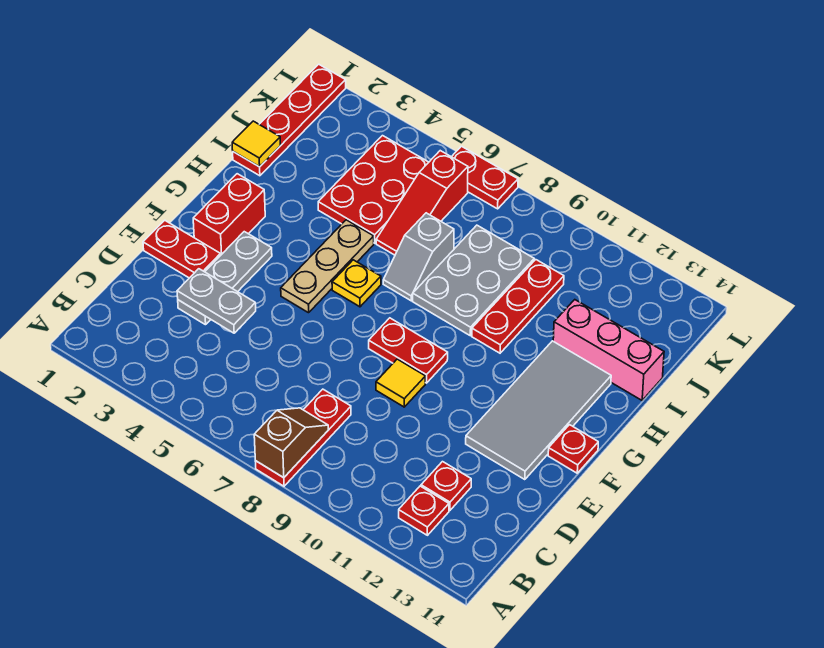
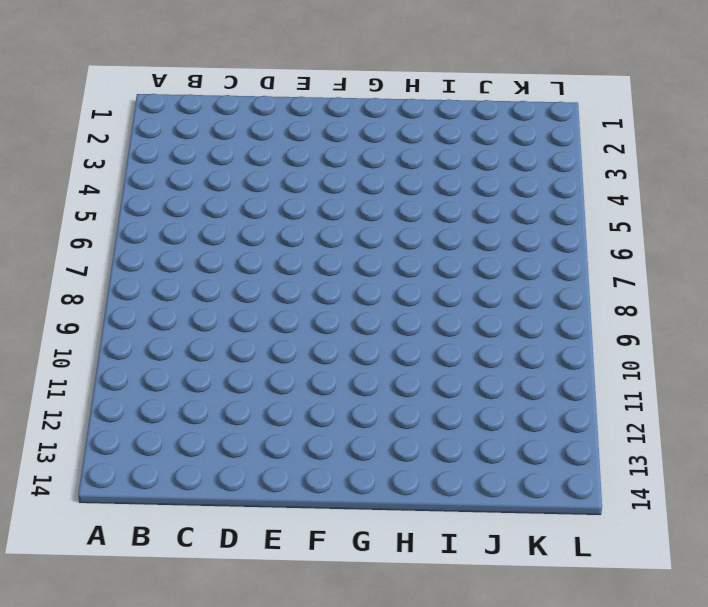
none -> red 1x3 plate [255,389,351,486]
none -> red 1x1 plate [399,486,449,535]
none -> red 1x1 plate [421,462,471,510]

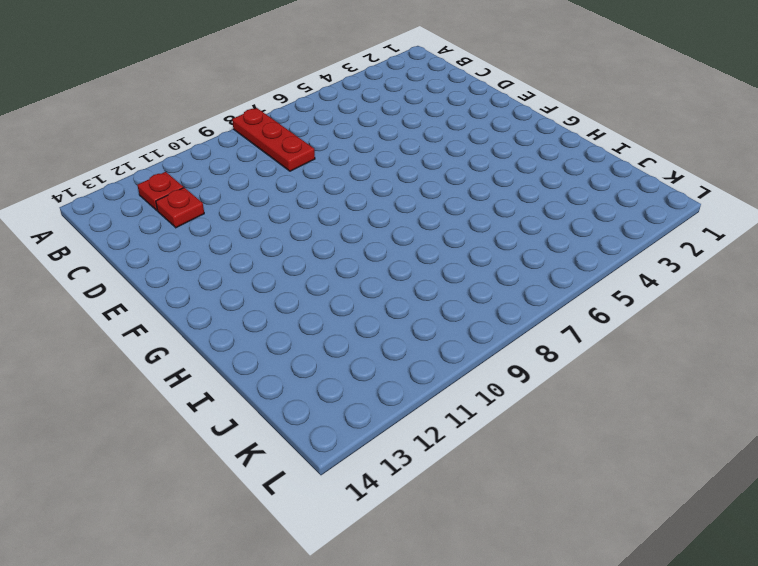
none -> grey 1x3 plate [178,232,272,325]
none -> red 1x2 plate [143,220,221,278]
none -> yellow 1x1 tile [376,359,425,407]

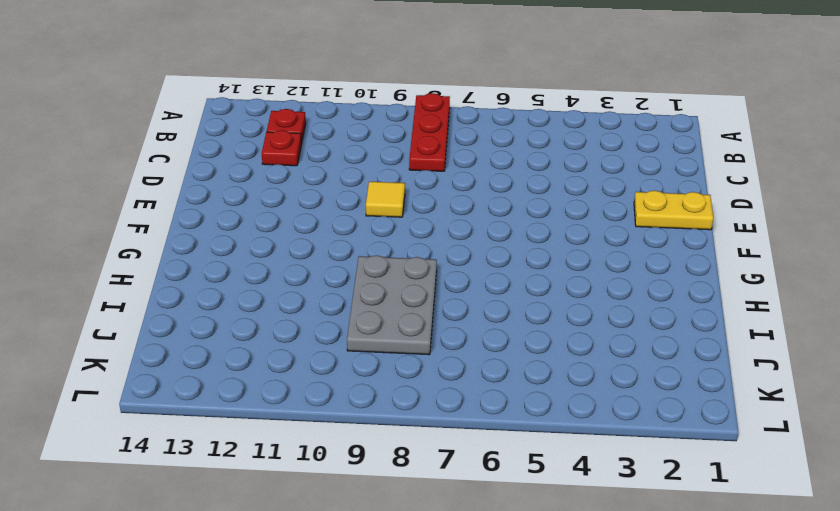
yellow 1x2 plate [634,191,713,230] -> red 1x2 plate [143,220,221,278]
none -> grey 1x3 plate [178,232,272,325]
none -> grey 2x4 tile [466,341,611,480]
none -> red 1x2 brick [193,174,265,255]

